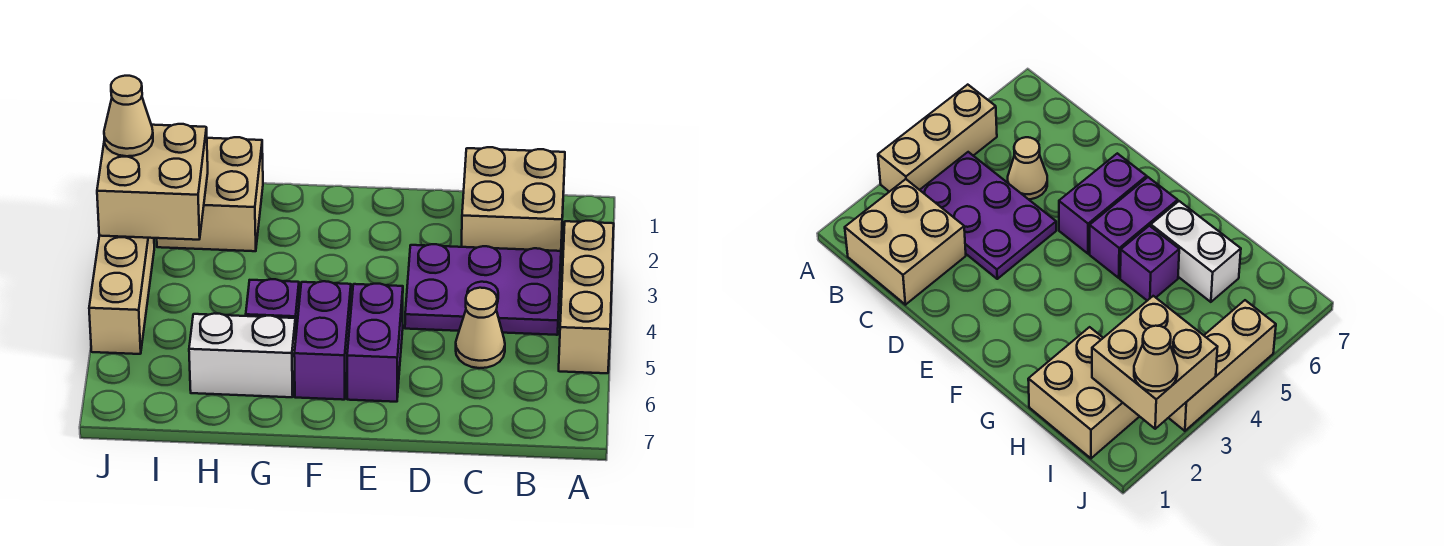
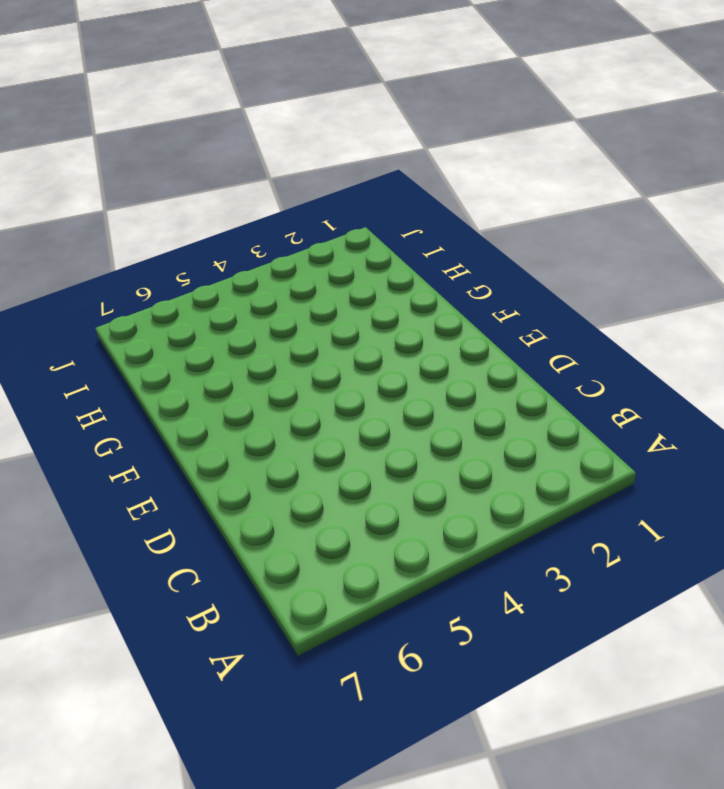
none -> tan 1x3 brick [559,221,614,373]
none -> tan 2x2 brick [461,147,565,251]
none -> purple 2x3 plate [405,244,561,335]

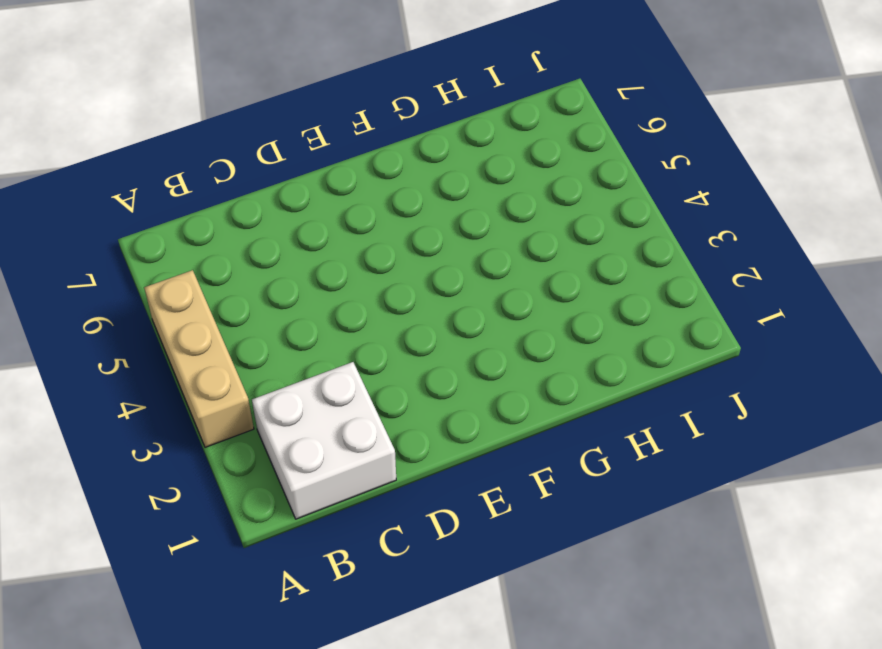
white 2x2 brick [252,362,396,519] -> tan 2x2 brick [461,147,565,251]
none -> purple 2x3 plate [405,244,561,335]
none -> tan 1x1 cone [456,288,505,368]
none -> purple 1x2 brick [347,284,403,402]

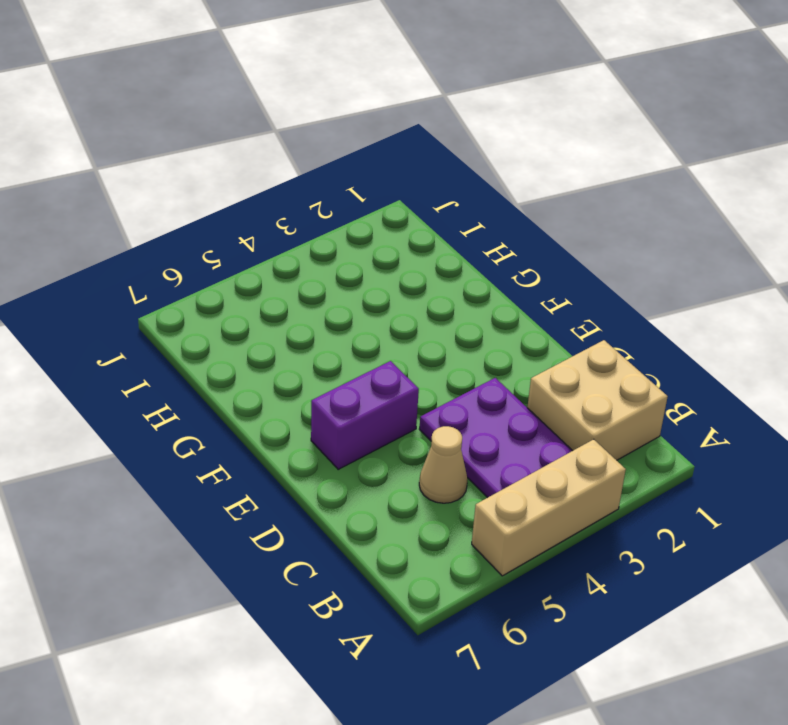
none -> purple 1x2 brick [294,281,351,400]
none -> purple 1x1 brick [246,279,299,332]
none -> white 1x2 brick [189,313,296,397]

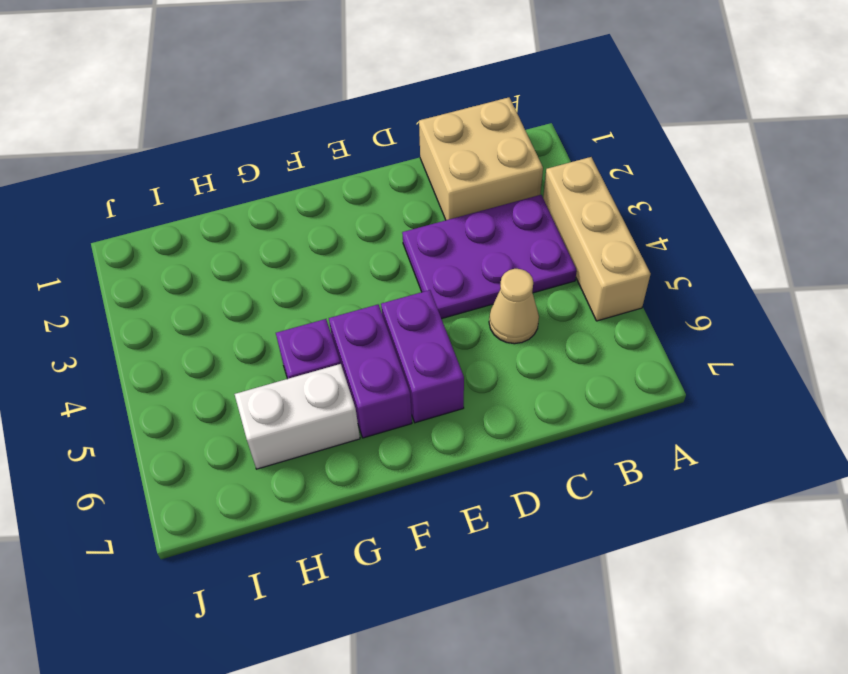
none -> tan 2x2 brick [157,137,263,251]
none -> tan 1x3 brick [89,236,154,354]
none -> tan 2x2 brick [97,124,208,240]

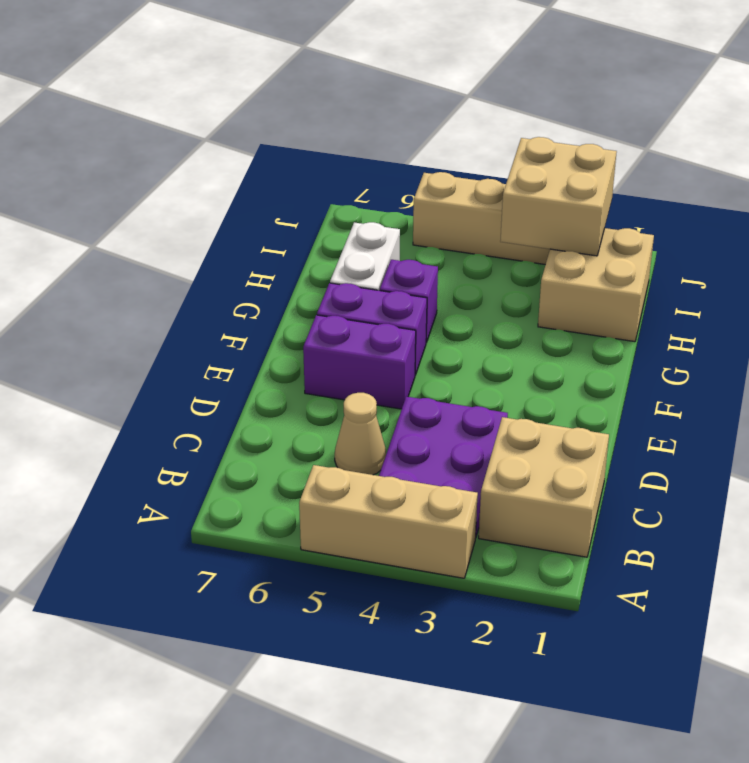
none -> tan 1x1 cone [104,76,153,156]

